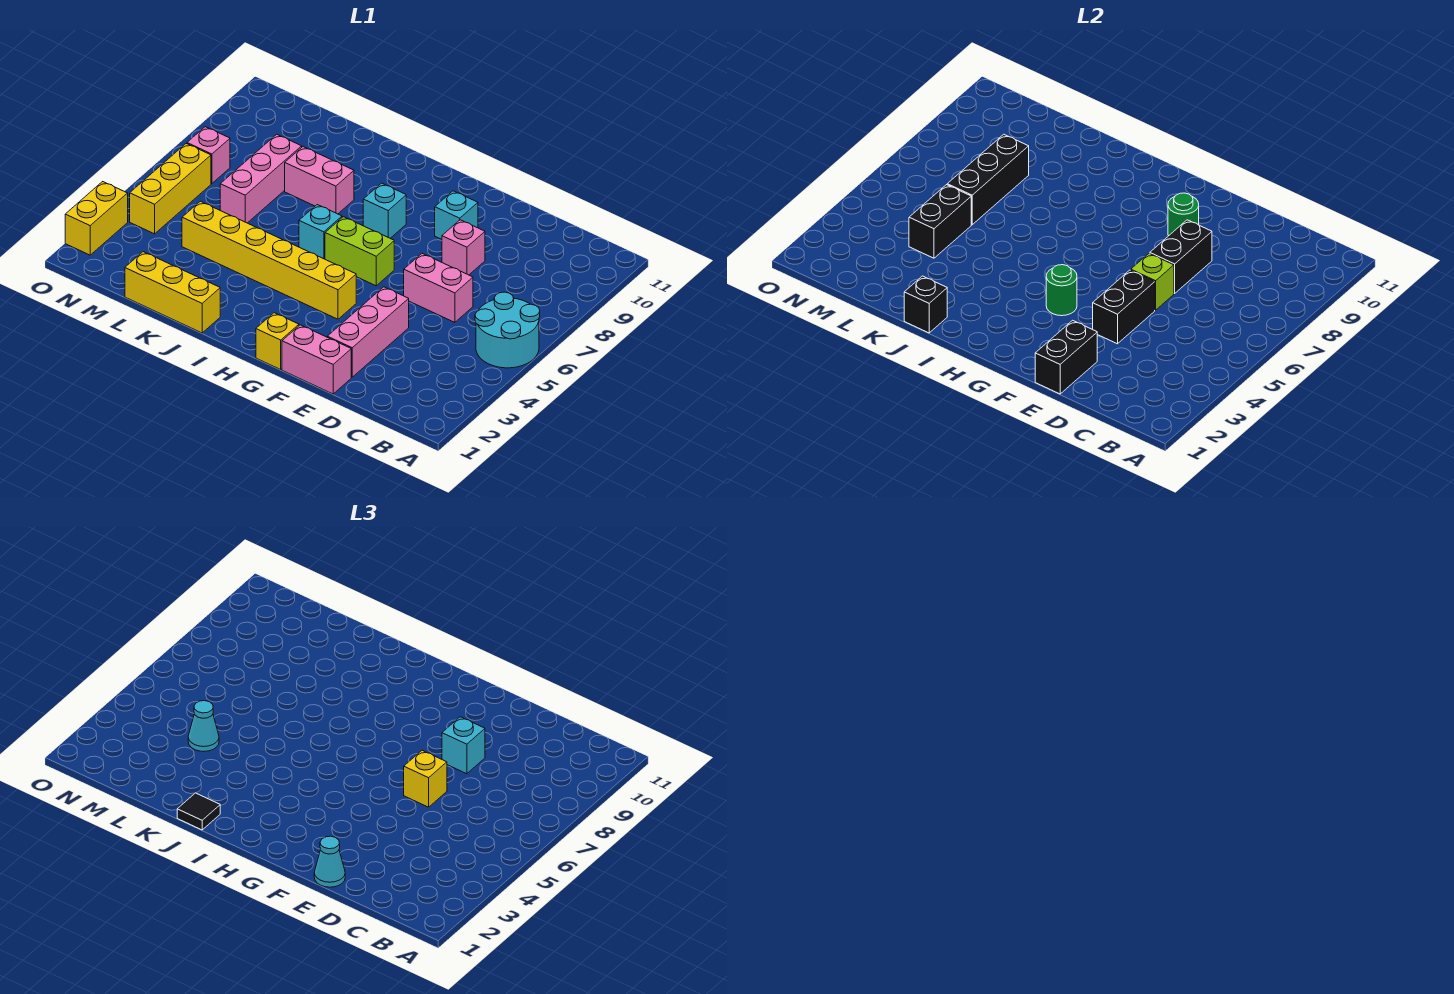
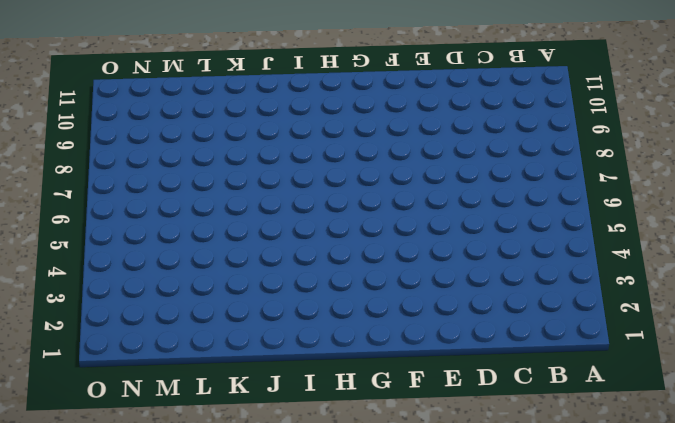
none -> cyan 2x2 round brick [475,292,540,368]
none -> pink 1x2 brick [404,254,473,322]
none -> pink 1x2 brick [282,325,351,394]
none -> pink 1x3 brick [327,287,409,377]

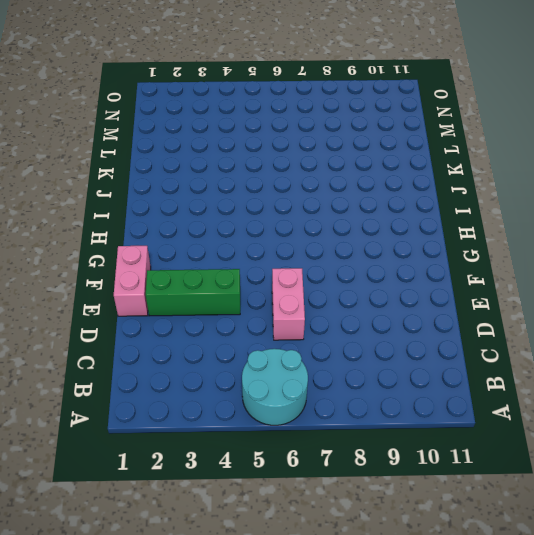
green 1x3 brick [146,269,240,316] -> pink 1x3 brick [327,287,409,377]
none -> pink 1x1 brick [442,220,485,275]
none -> cyan 1x1 brick [435,191,478,239]
none -> yellow 1x1 brick [256,313,299,369]
none -> yellow 1x6 brick [182,201,356,319]

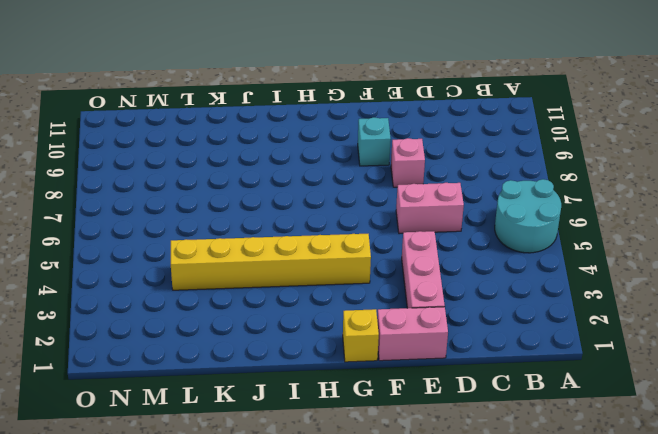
none -> lime 1x2 brick [325,217,394,286]
none -> cyan 1x1 brick [363,183,406,238]
none -> cyan 1x1 brick [299,205,342,259]
none -> yellow 1x3 brick [125,252,220,333]

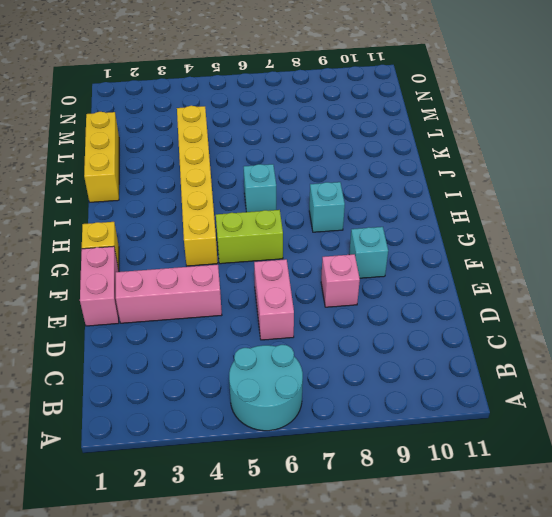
lime 1x2 brick [216,210,283,264] -> lime 1x2 brick turned to [325,217,394,286]
none -> pink 1x2 brick [285,147,354,214]
none -> pink 1x3 brick [220,134,302,223]
none -> yellow 1x3 brick [130,144,211,234]
none -> pink 1x1 brick [187,127,230,184]

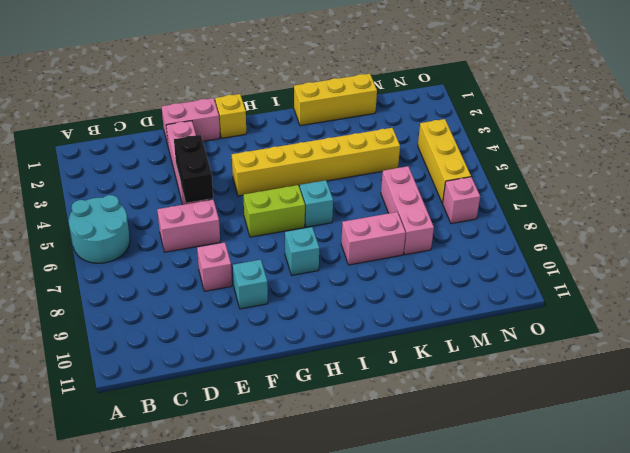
none -> yellow 1x2 brick [65,182,128,255]
none -> black 1x2 brick [1035,320,1097,394]
none -> lime 1x1 brick [1131,254,1174,310]
none -> black 1x2 brick [1150,220,1212,293]

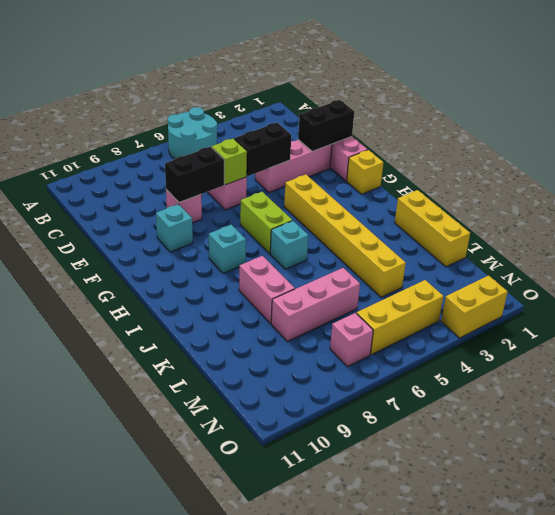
none -> green 1x1 round brick [1168,193,1199,236]
none -> green 1x1 round brick [1046,265,1077,316]
none -> black 1x1 brick [904,276,947,333]
none -> black 1x2 brick [909,185,971,258]

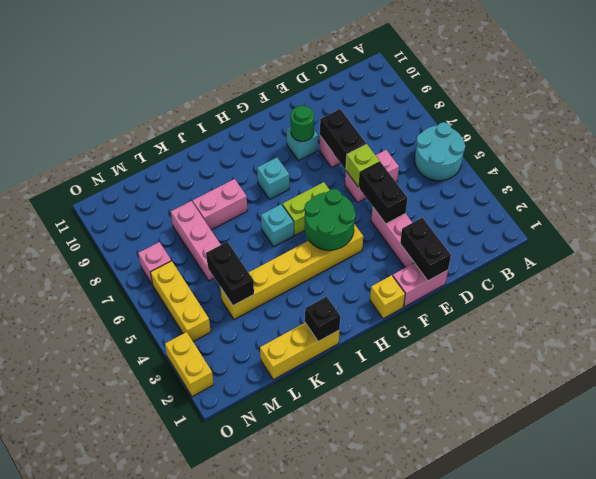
green 2x2 round brick [304,189,356,250] -> green 1x1 round brick [1046,265,1077,316]
none -> black 1x3 brick [947,134,1029,225]
none -> cyan 1x1 cone [314,836,345,887]
none -> yellow 1x1 brick [404,751,447,807]
none -> cyan 1x1 brick [442,717,485,774]

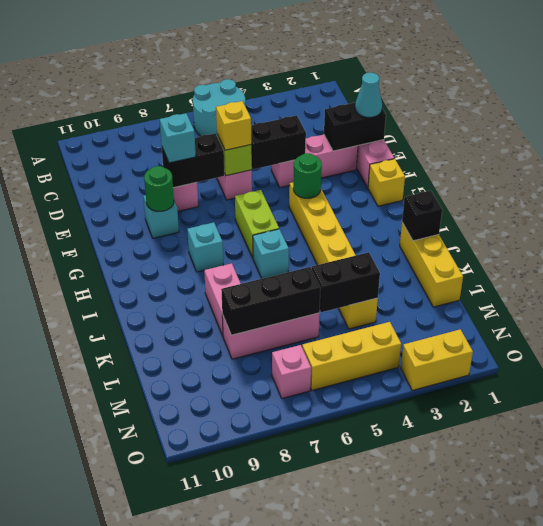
none -> black 1x1 tile [177,793,220,830]
none -> cyan 1x1 cone [188,701,219,752]

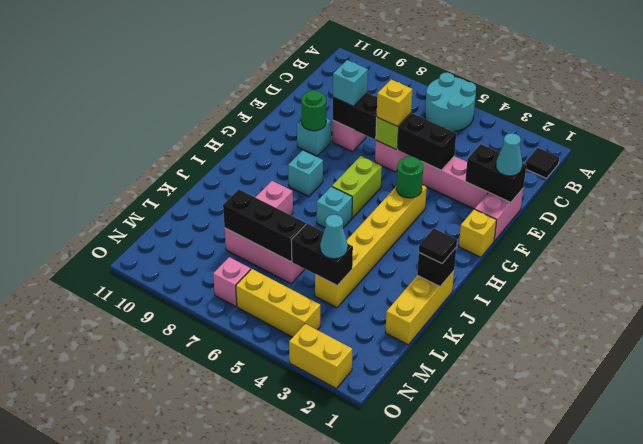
black 1x1 tile [526,148,559,178] -> none

